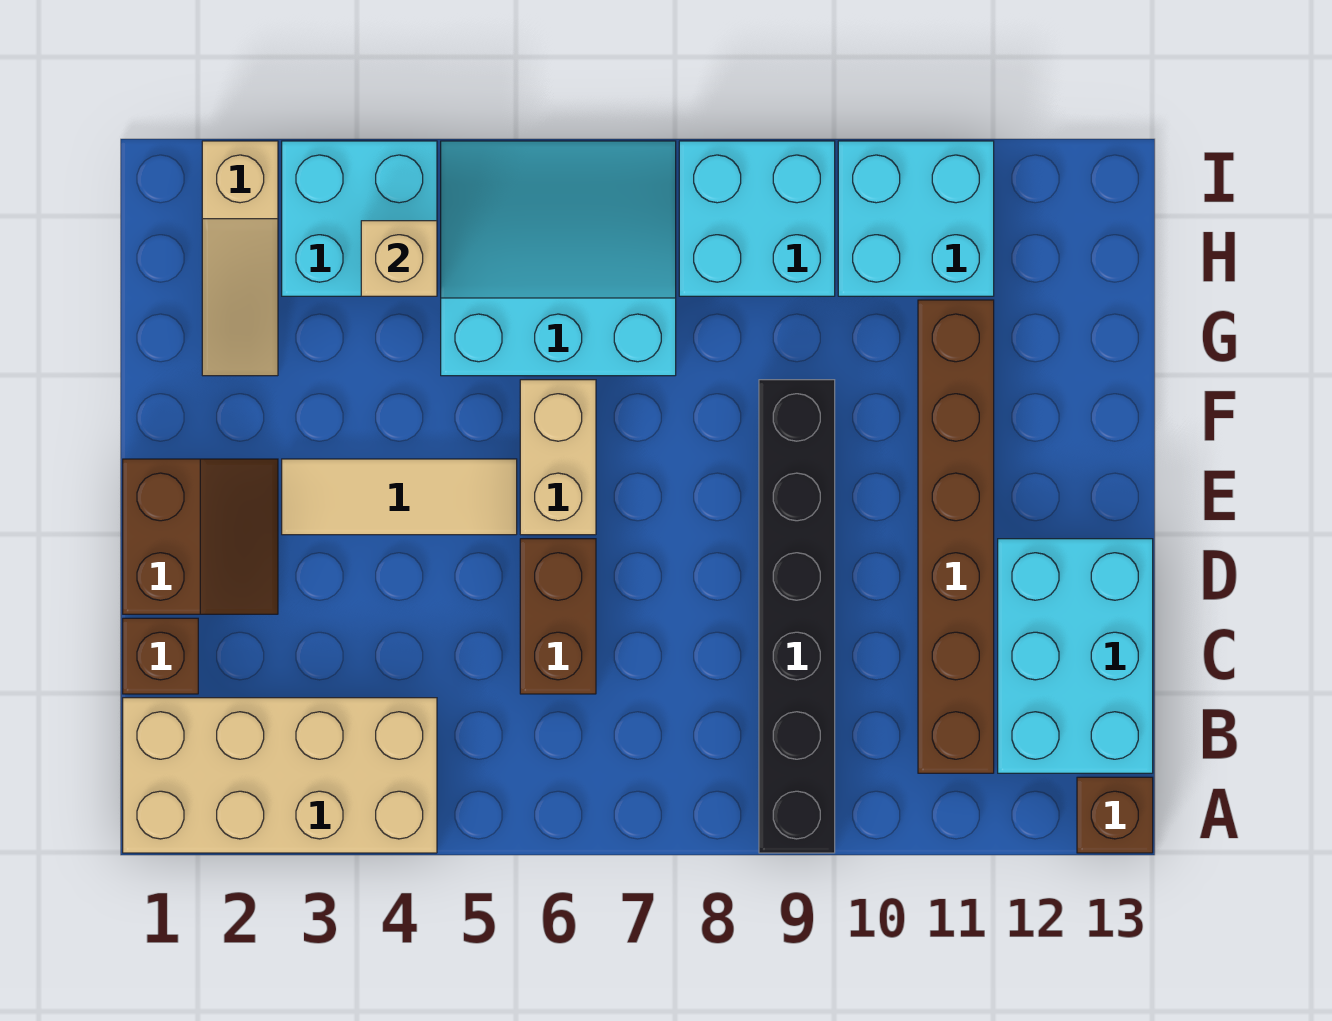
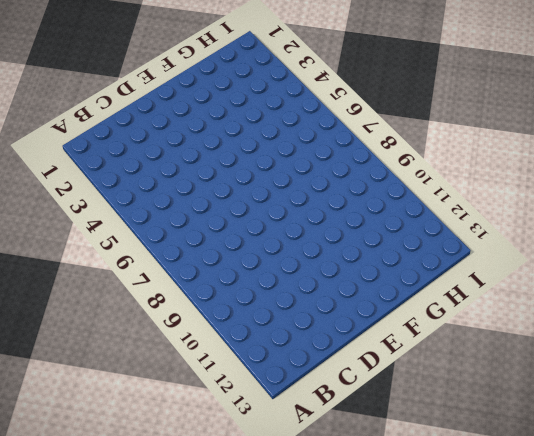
none -> tan 2x4 brick [123,698,437,853]
none -> black 1x6 brick [759,380,835,853]
none -> brown 1x1 brick [1077,777,1153,853]

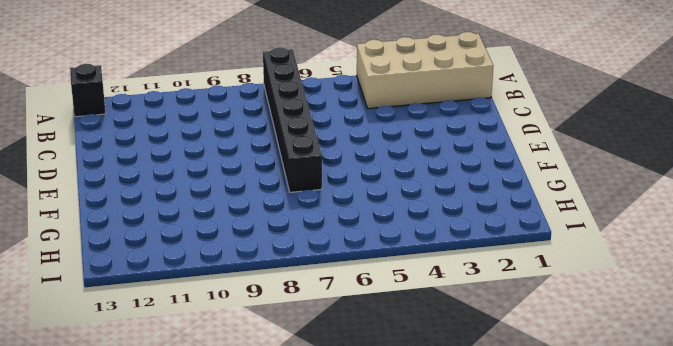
black 1x6 brick [263,48,322,192] -> black 1x6 brick moved to [759,380,835,853]
black 1x1 brick [70,64,106,117] -> brown 1x1 brick [1077,777,1153,853]
none -> brown 1x6 brick [918,300,994,773]
none -> cyan 2x3 brick [998,539,1153,773]
none -> brown 1x1 brick [123,618,198,694]

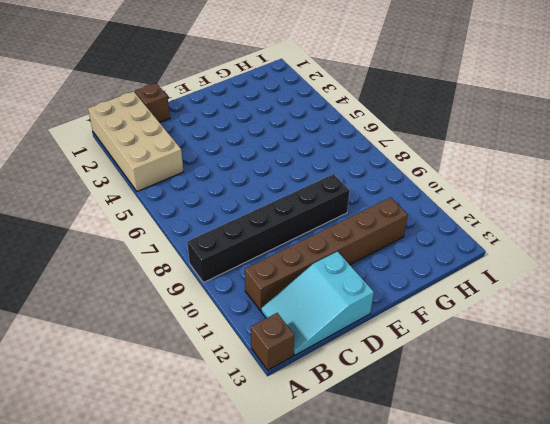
cyan 2x3 slope [261,252,374,355] -> cyan 2x3 brick [998,539,1153,773]
none -> brown 1x2 brick [520,539,596,694]
none -> brown 2x2 slope [123,459,278,614]
none -> tan 1x3 tile [282,459,517,535]

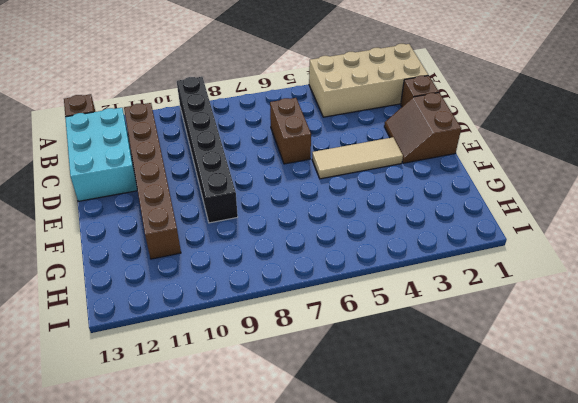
none -> tan 1x2 brick [520,380,596,535]
none -> tan 1x3 slope [202,141,278,376]
none -> cyan 3x3 slope [441,141,676,376]

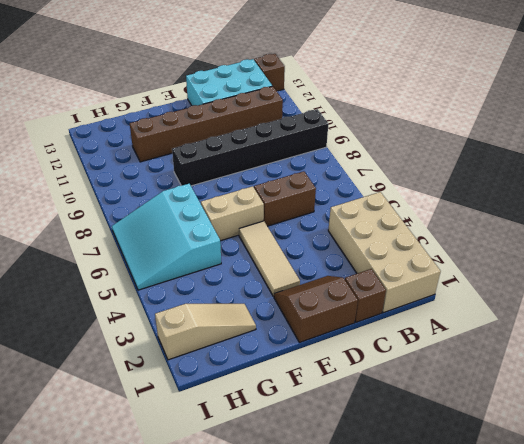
none -> cyan 2x2 brick [282,141,437,296]
none -> cyan 2x2 brick [679,141,835,296]
none -> cyan 2x2 brick [838,141,994,296]

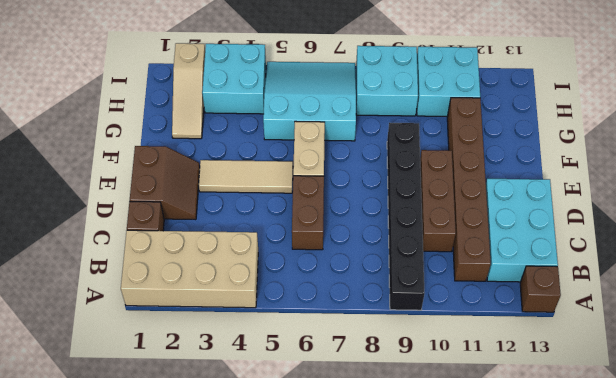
brown 1x3 brick [420,150,456,252] -> none
none -> tan 1x1 brick [361,221,437,296]

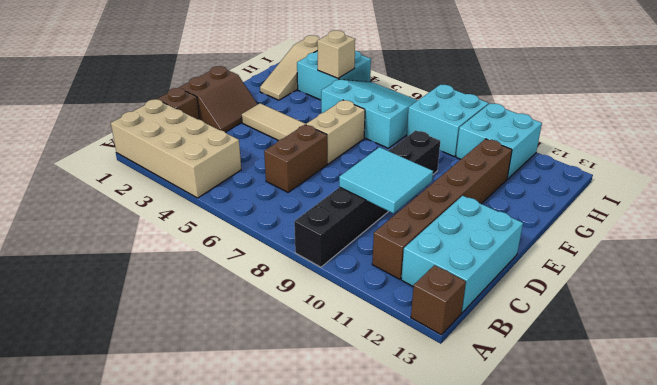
cyan 2x2 tile [339,147,433,213] -> none

